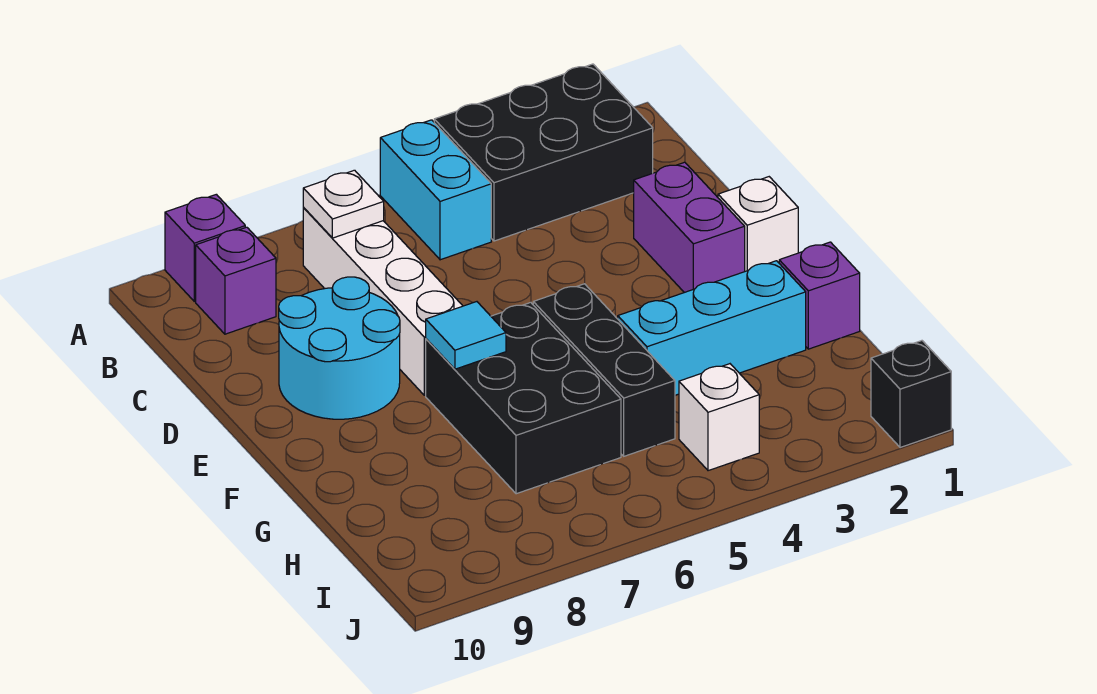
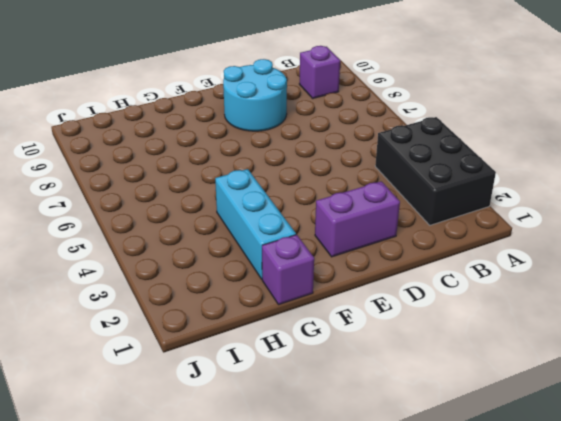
none -> cyan 1x2 brick [380,120,491,260]
none -> purple 1x1 brick [165,194,245,301]
none -> white 1x4 brick [303,208,462,395]

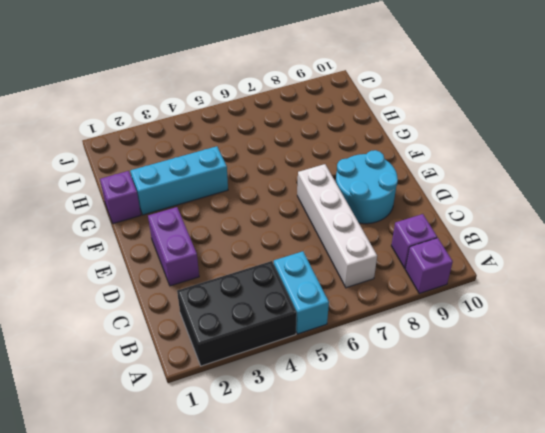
none -> white 1x1 brick [718,177,798,271]
none -> black 1x3 brick [533,284,675,456]
none -> black 2x3 brick [426,302,621,494]

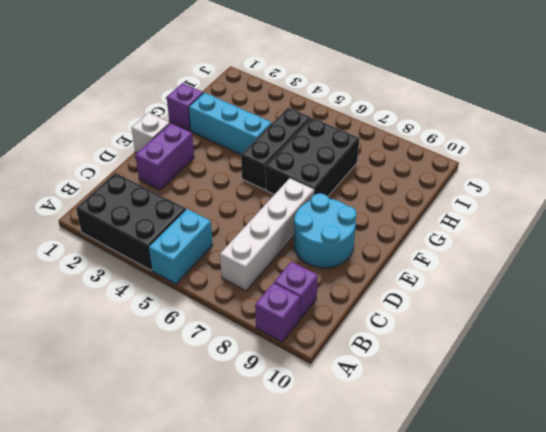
none -> white 1x1 brick [679,364,759,471]
none -> black 1x1 brick [871,341,951,448]
none -> white 1x1 plate [303,170,384,238]

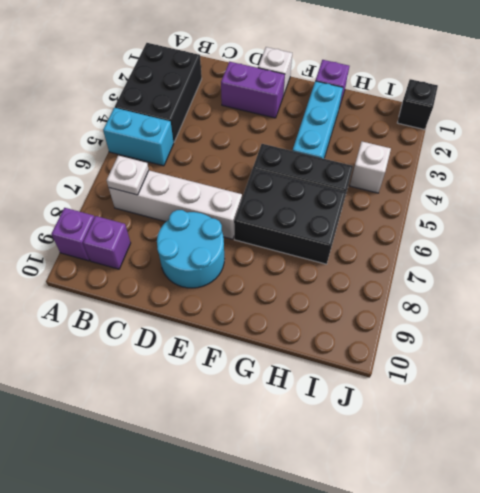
none -> cyan 1x1 tile [426,302,506,369]

